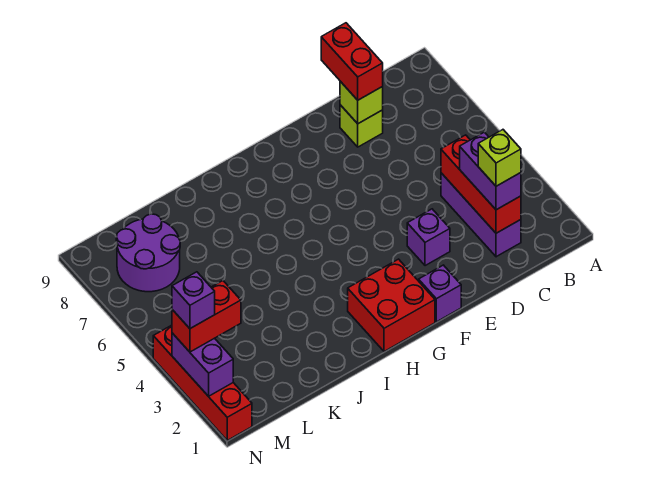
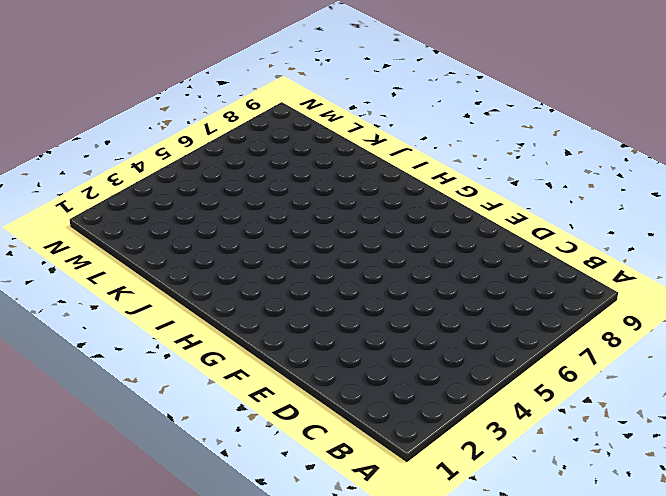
none -> purple 1x3 brick [441,173,521,257]
none -> lime 1x1 brick [340,105,383,147]
none -> purple 1x1 brick [407,209,450,266]

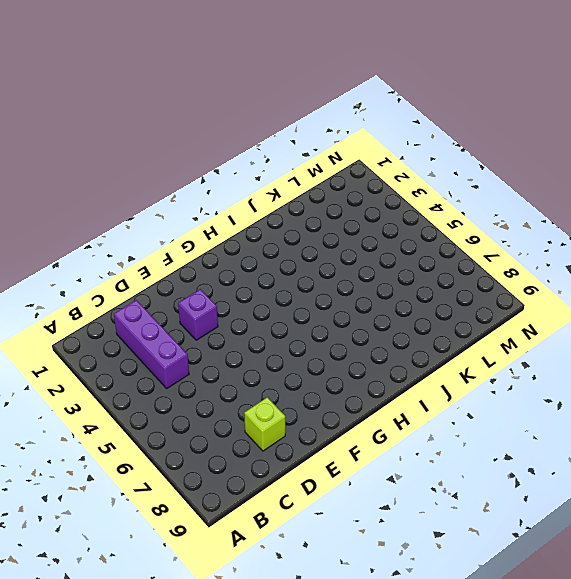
none -> purple 1x1 brick [419,265,461,322]
none -> red 2x2 brick [348,259,435,352]
none -> purple 2x2 round brick [116,214,180,292]

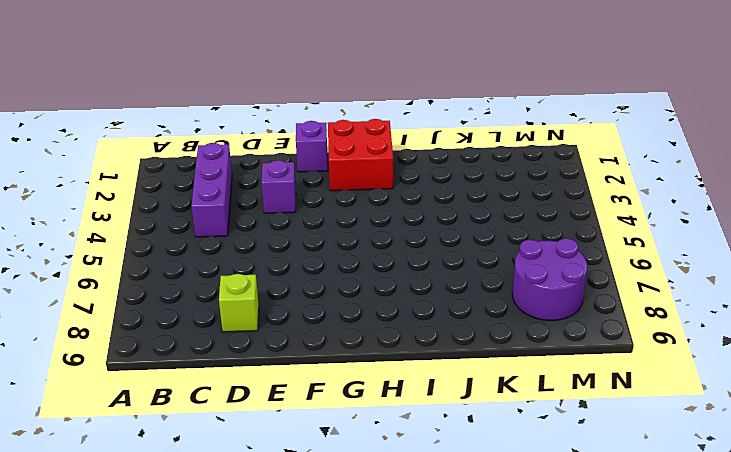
none -> red 1x4 brick [153,325,252,440]
none -> red 1x3 brick [441,135,521,233]
none -> lime 1x1 brick [340,81,383,124]

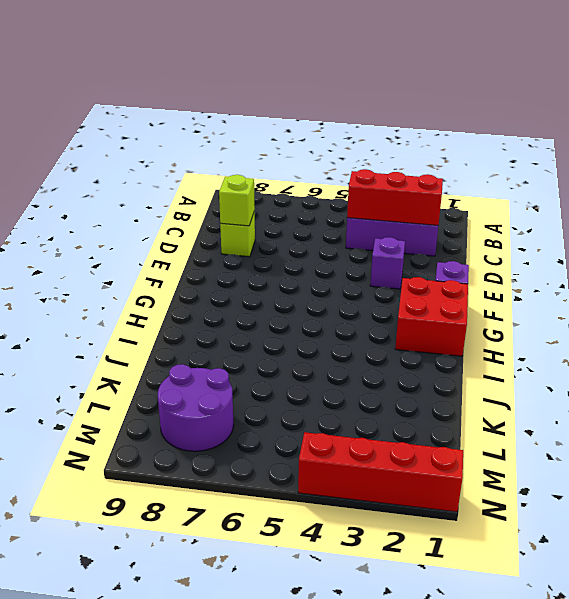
none -> purple 1x2 brick [172,333,233,396]
none -> purple 1x2 brick [460,132,521,210]
none -> red 1x2 brick [321,23,383,100]

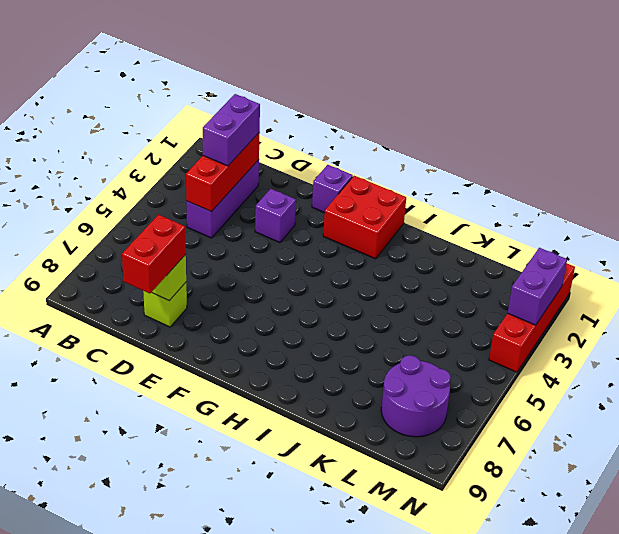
none -> red 1x2 brick [172,281,241,352]
none -> lime 1x1 brick [478,130,521,186]
none -> purple 1x1 brick [172,272,215,329]

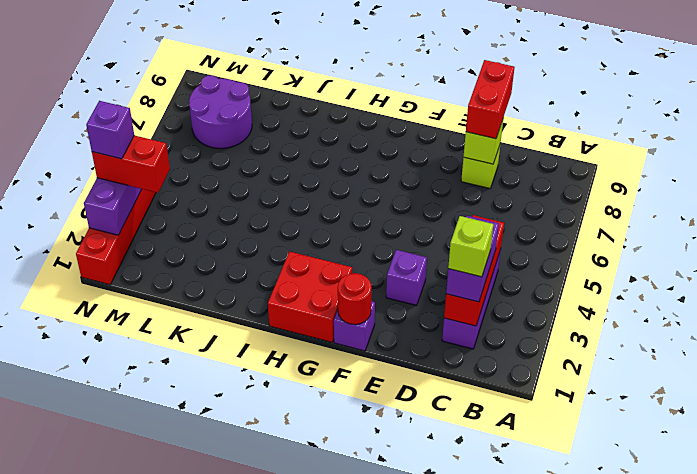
red 1x1 round brick [338,273,372,325] -> none

